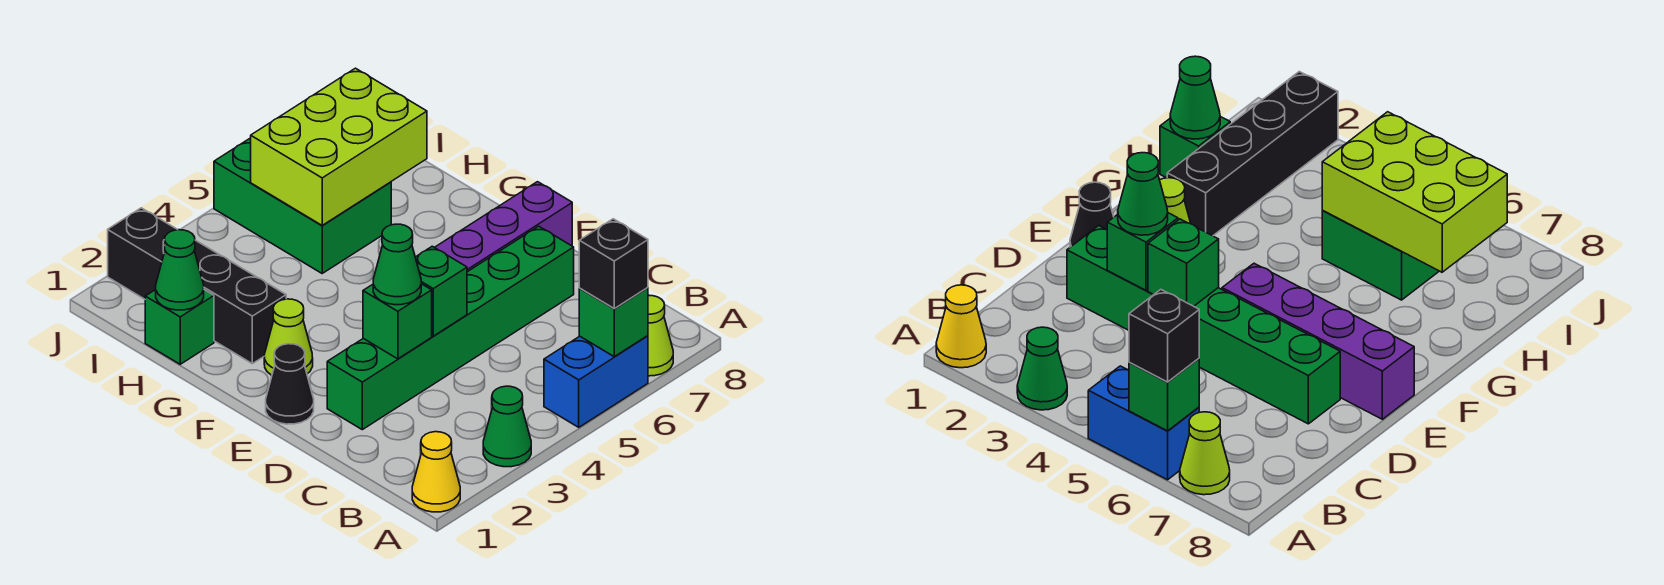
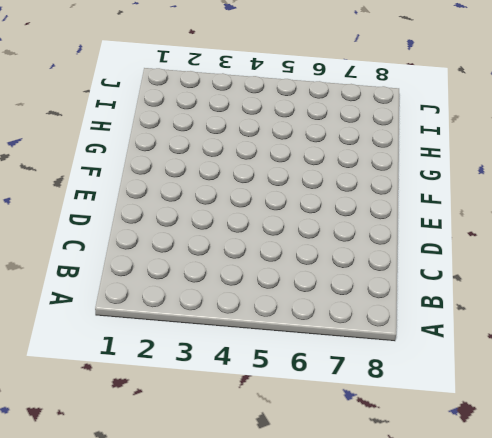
none -> yellow 1x1 cone [412,432,460,512]
none -> green 1x1 cone [483,386,531,467]
none -> blue 1x2 brick [544,336,648,427]

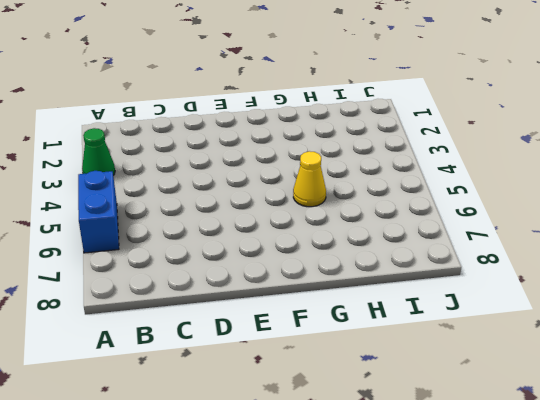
yellow 1x1 cone [293,151,326,207] -> yellow 1x1 cone moved to [412,432,460,512]
none -> lime 1x1 cone [648,296,673,376]
none -> green 1x6 brick [327,226,574,430]
none -> black 1x1 cone [266,344,314,424]

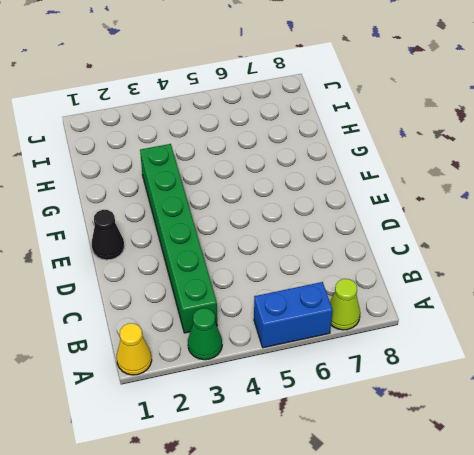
green 1x6 brick [140,144,217,333] -> green 1x6 brick turned to [327,226,574,430]
none -> purple 1x4 brick [435,182,572,272]
none -> lime 1x1 cone [264,299,313,375]
none -> black 1x4 brick [108,208,286,364]

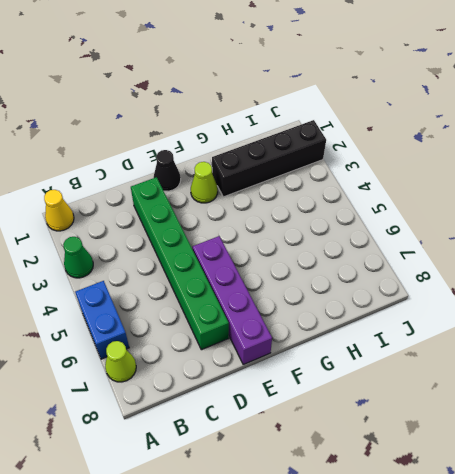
none -> green 1x1 brick [145,290,214,364]
none -> green 2x3 brick [214,138,391,273]
none -> green 1x1 brick [579,288,648,357]

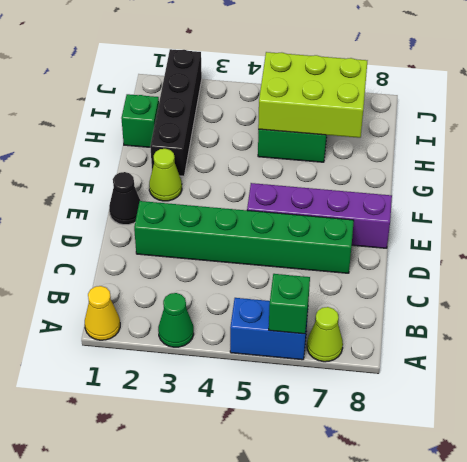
none -> green 1x1 brick [363,284,432,359]
none -> green 1x1 brick [415,246,467,336]
none -> green 1x1 cone [156,230,204,310]

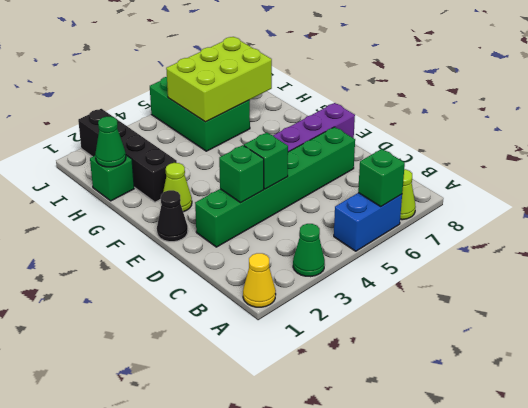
none -> black 1x1 brick [579,219,648,308]
none -> green 1x1 cone [373,224,421,305]

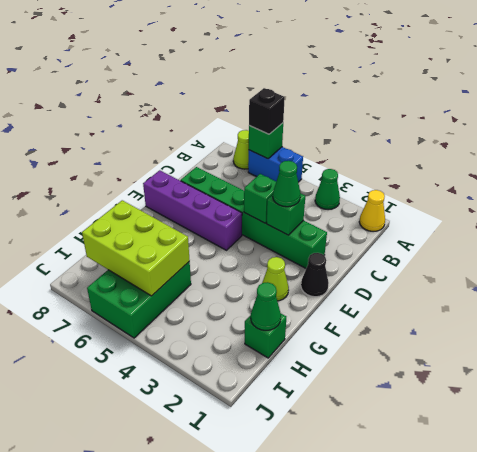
none -> black 1x4 brick [108,208,286,364]

